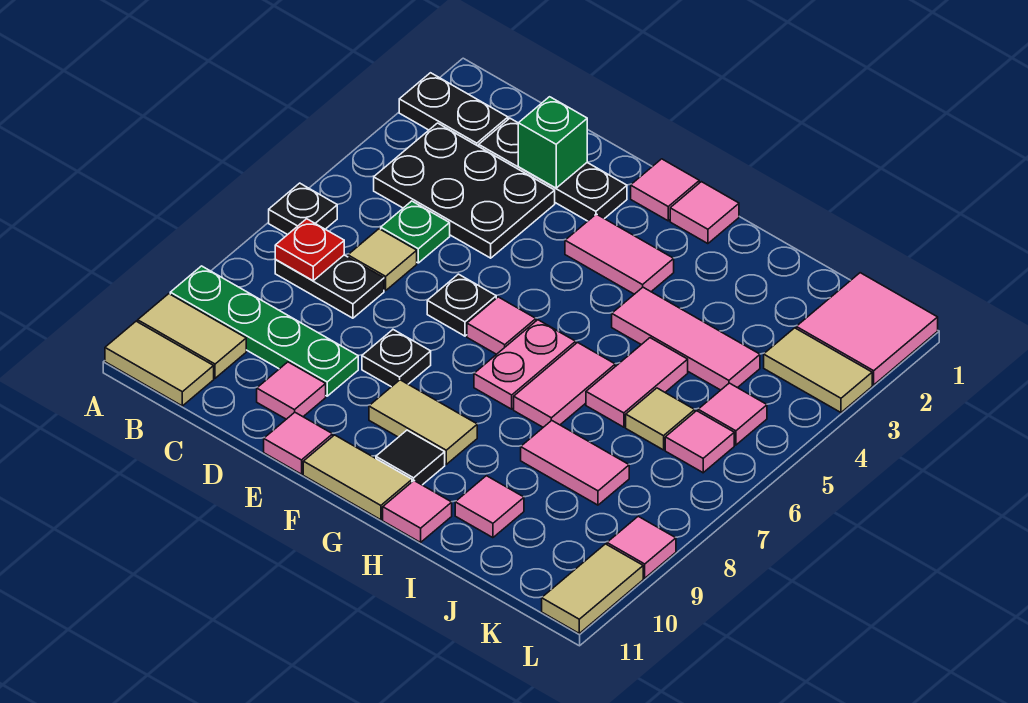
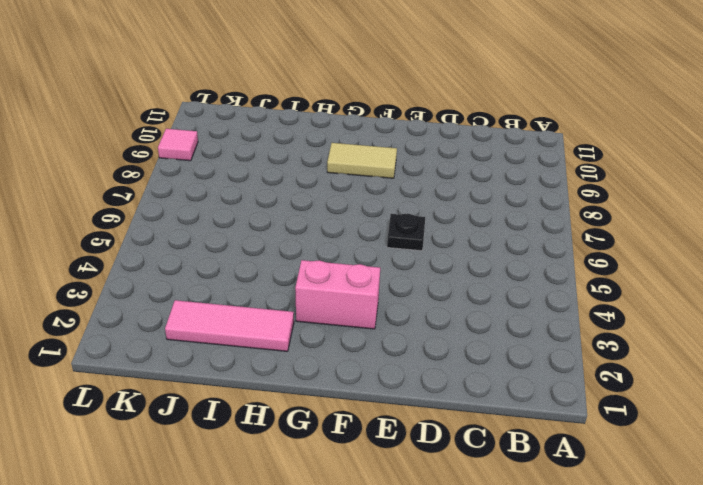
pink 1x2 brick [295,260,380,329] -> pink 1x2 tile [565,214,674,294]
pink 1x3 tile [165,300,294,351] -> pink 1x3 tile moved to [612,287,760,390]
none -> black 1x2 plate [399,73,508,146]
none -> black 1x1 plate [269,183,337,235]
none -> green 1x4 plate [170,266,358,396]
none -> tan 1x2 tile [138,294,246,378]

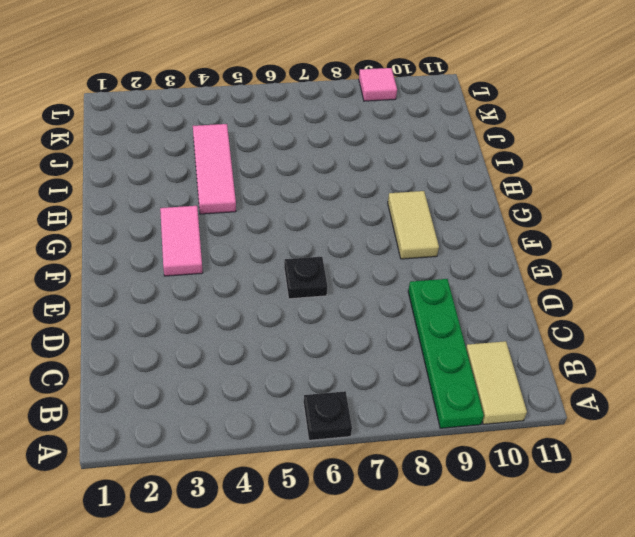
none -> black 1x2 plate [399,73,508,146]
none -> tan 1x2 tile [105,321,214,406]
none -> black 2x3 plate [374,123,555,258]
none -> black 1x2 plate [275,255,384,318]

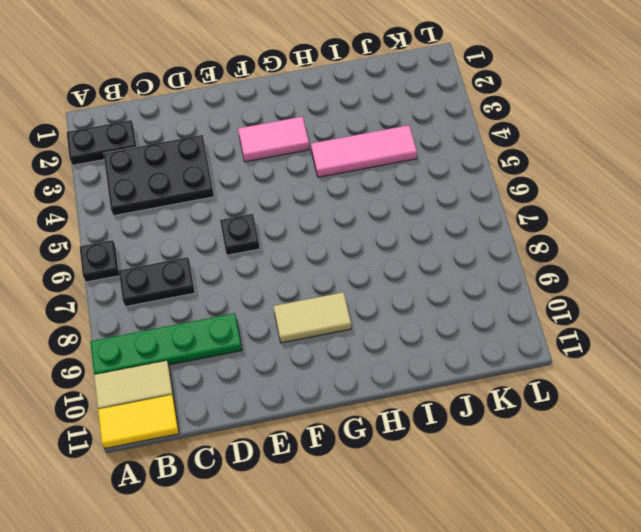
yellow 1x2 tile [98,395,179,448] -> tan 1x2 tile [105,321,214,406]
none -> black 1x3 plate [479,118,627,221]
none -> green 1x1 plate [381,201,450,263]
none -> tan 1x1 tile [348,229,417,291]
none -> pink 1x1 tile [257,362,326,419]

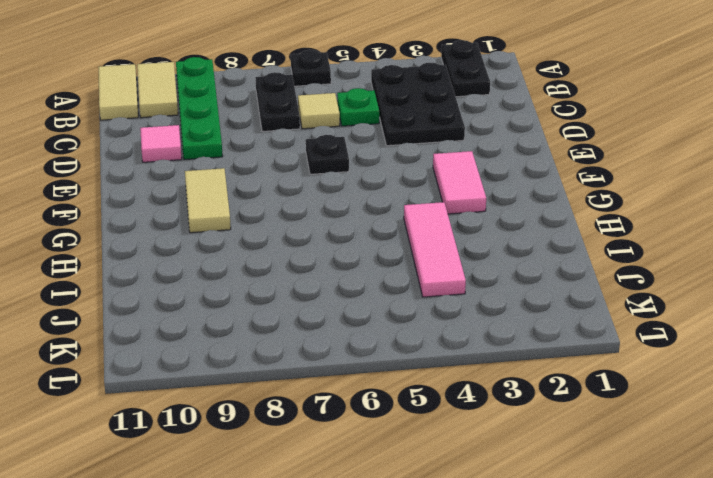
none -> black 1x3 plate [479,118,627,221]
none -> black 1x1 plate [362,330,431,387]
none -> pink 1x1 tile [264,412,333,474]
none -> pink 1x1 tile [631,159,699,221]

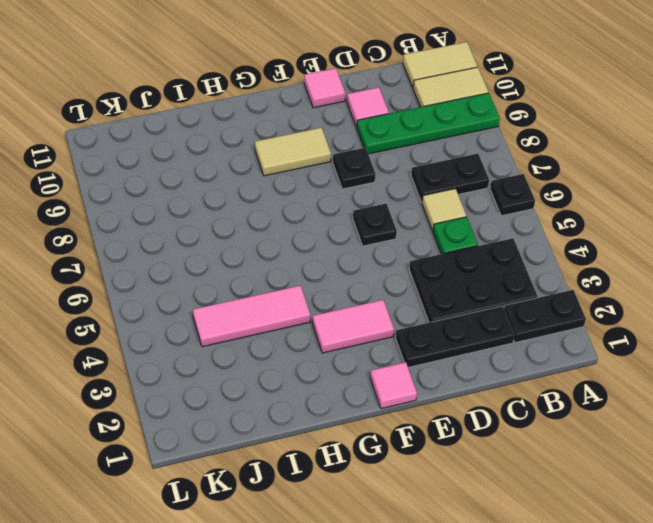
none -> pink 1x1 tile [467,297,536,354]
none -> tan 1x2 tile [303,435,412,520]
none -> pink 1x1 tile [670,182,739,244]
none -> pink 1x2 plate [474,320,576,409]

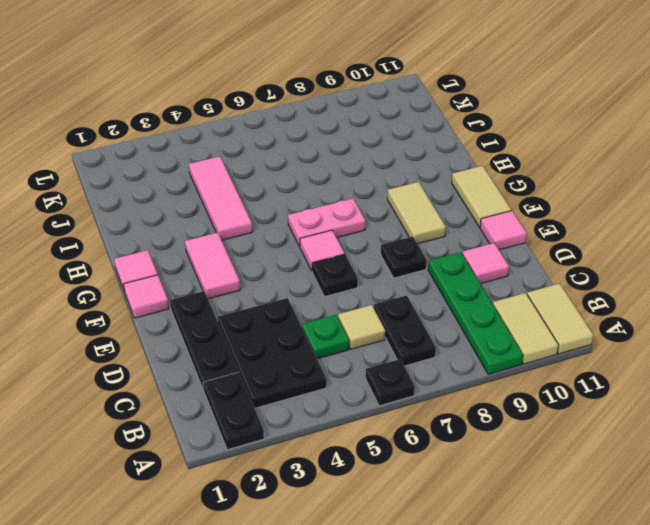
none -> black 1x1 tile [376,430,445,485]
none -> pink 1x2 tile [514,343,615,427]
none -> pink 1x1 tile [383,481,452,542]
none -> pink 1x2 tile [586,338,688,427]

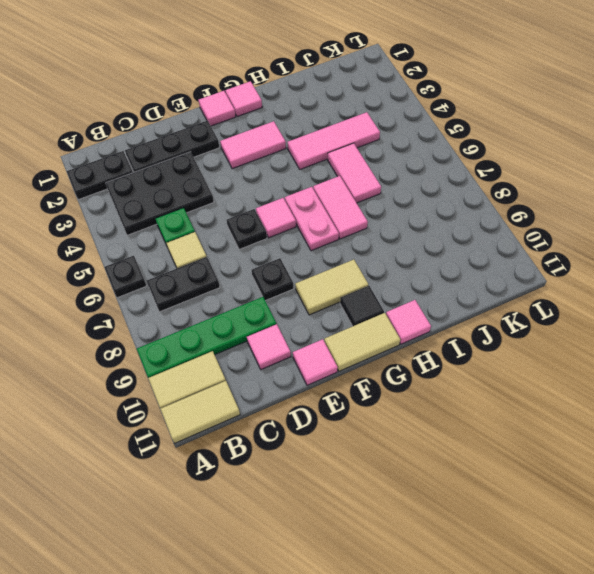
none -> pink 1x2 tile [521,421,629,505]
none -> pink 1x1 tile [455,476,524,538]
none -> tan 1x1 tile [626,388,695,450]
none -> pink 2x2 tile [796,273,938,385]

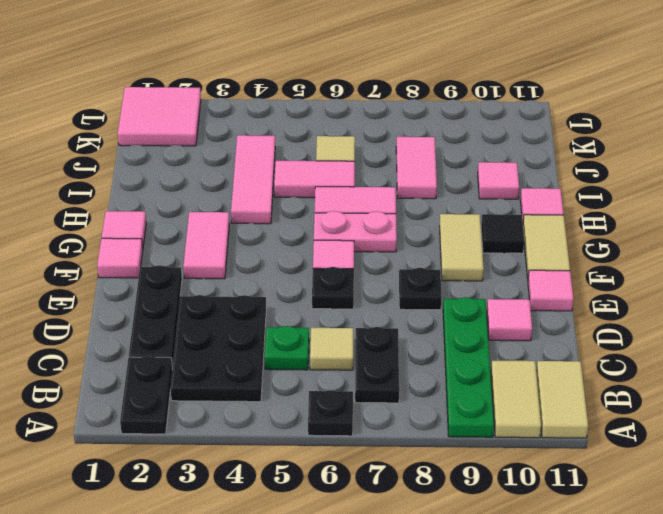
none -> tan 1x2 tile [764,328,872,412]
none -> pink 1x1 tile [698,383,767,445]
none -> pink 1x1 tile [665,411,734,473]
none -> pink 1x1 tile [607,516,676,578]

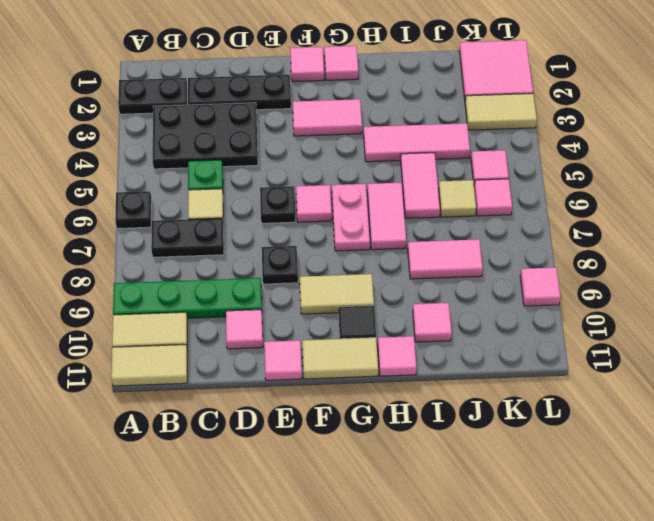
none -> tan 1x2 tile [542,544,643,633]
none -> red 1x1 plate [275,219,344,281]
none -> green 1x1 brick [518,97,587,188]

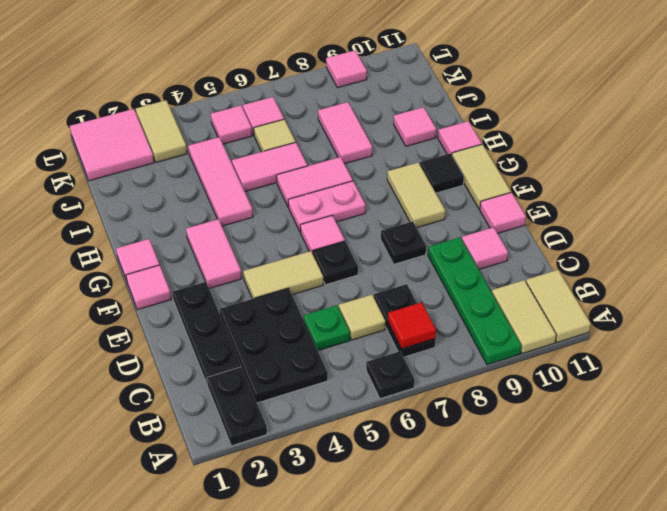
red 1x1 tile [388,302,436,349] -> red 1x1 plate [275,219,344,281]
tan 1x2 tile [243,251,323,299] -> tan 1x2 tile moved to [542,544,643,633]
none -> green 1x1 brick [518,97,587,188]

